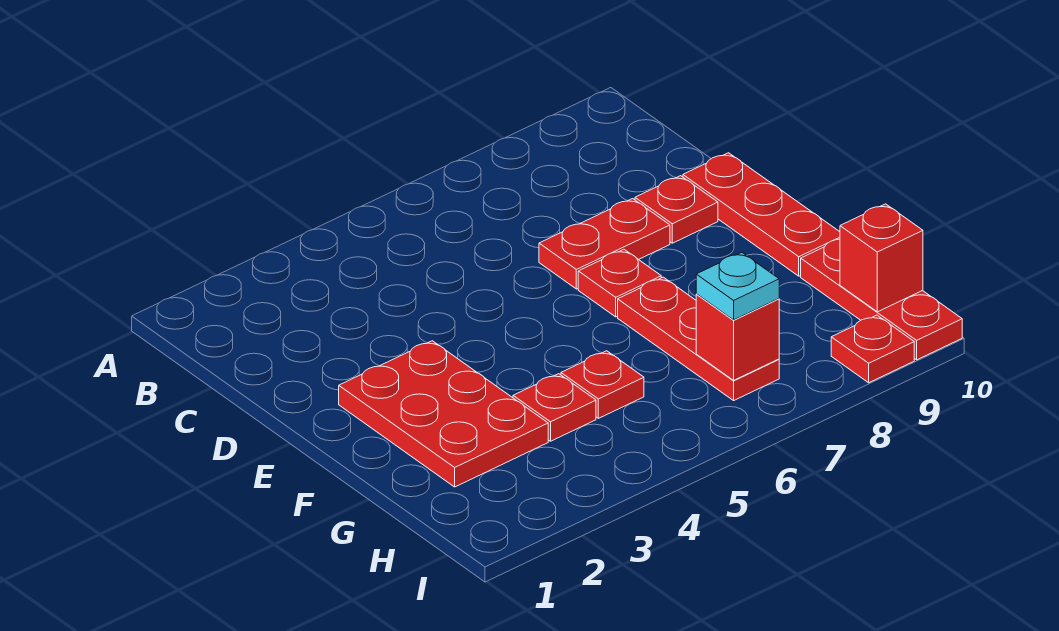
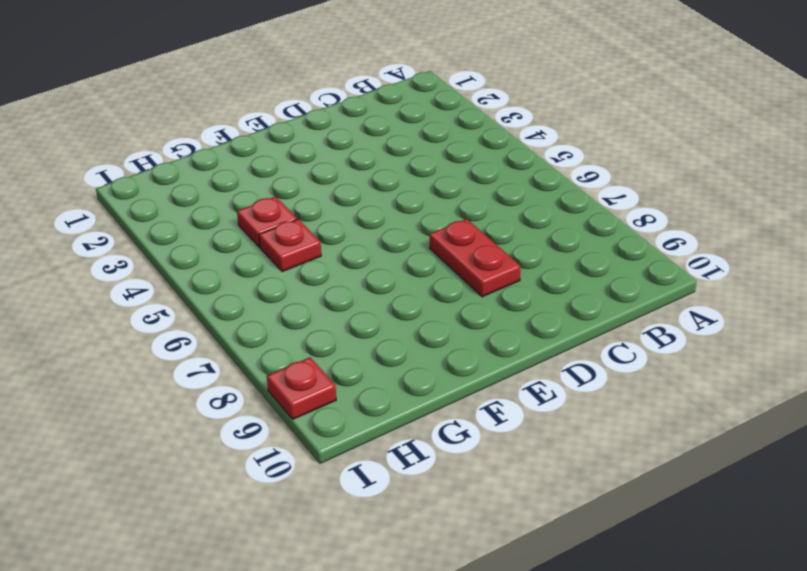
none -> red 1x1 plate [635,176,718,243]
none -> red 1x3 plate [683,153,840,276]
none -> red 2x3 plate [339,341,548,487]

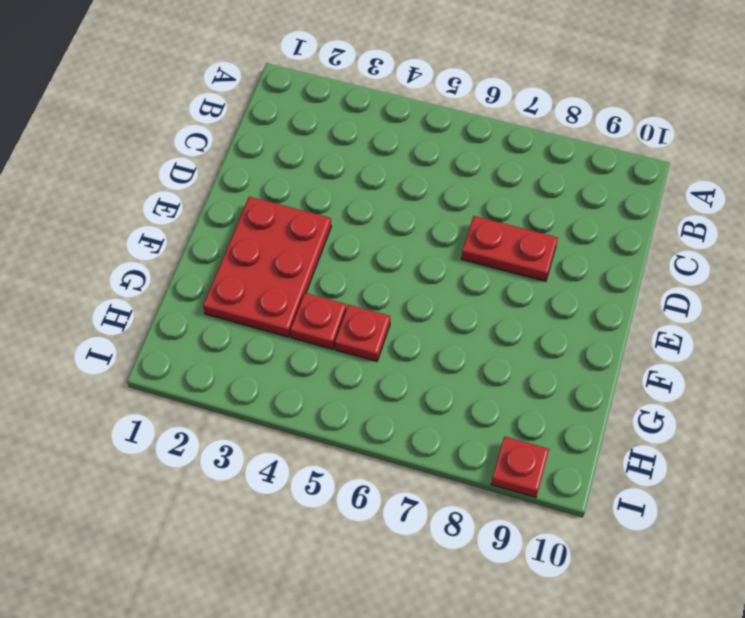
none -> red 1x1 plate [635,176,718,243]
none -> red 1x3 plate [683,153,840,276]
none -> red 1x1 plate [578,249,661,317]

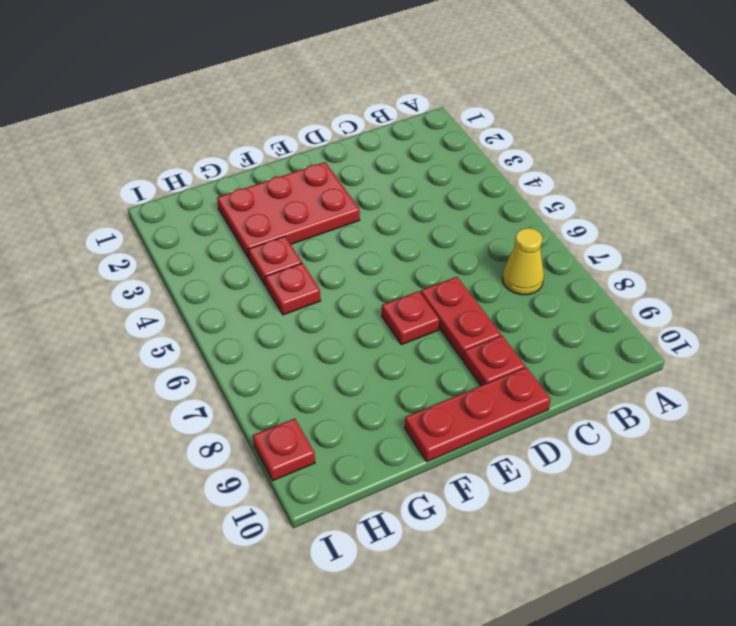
yellow 1x1 cone [502,228,544,295] -> none
none -> red 1x3 plate [618,277,779,400]
none -> red 1x3 plate [801,239,962,360]
none -> red 1x1 brick [696,294,779,380]

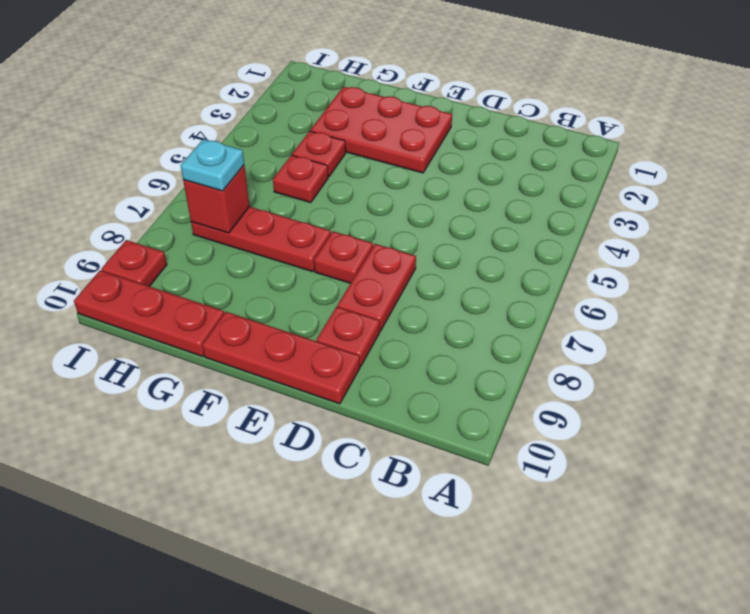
none -> red 1x1 brick [840,204,923,312]

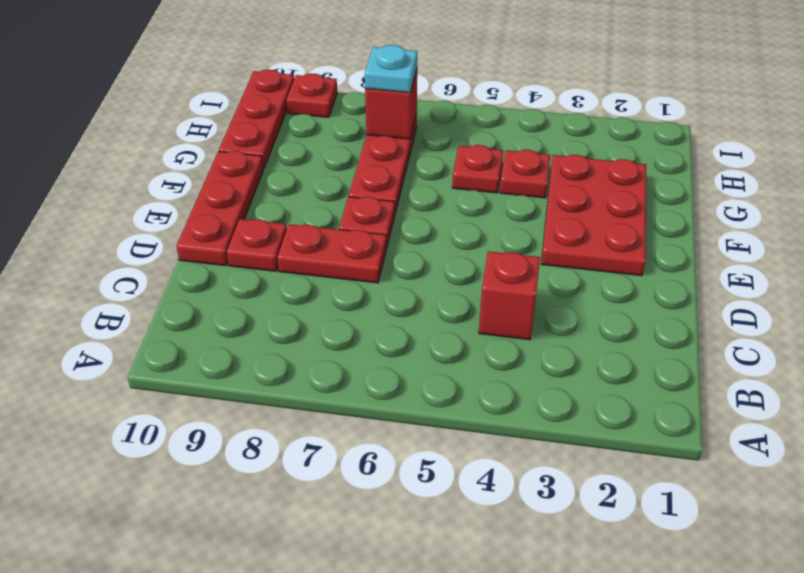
red 1x1 brick [479,251,540,340] -> red 1x1 brick moved to [840,204,923,312]

